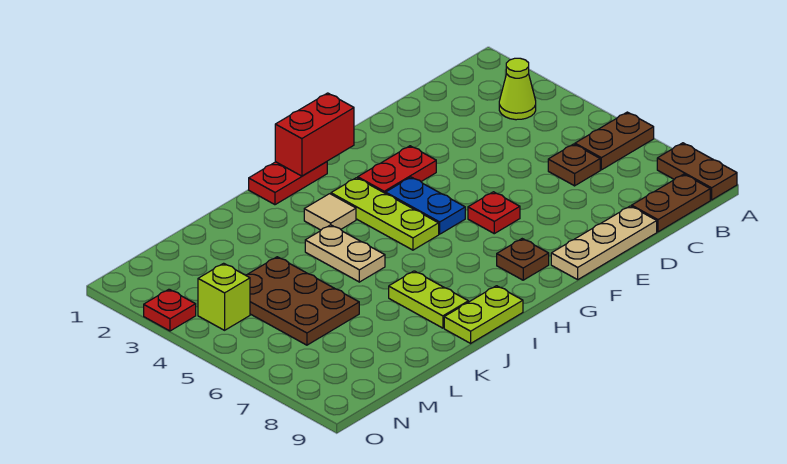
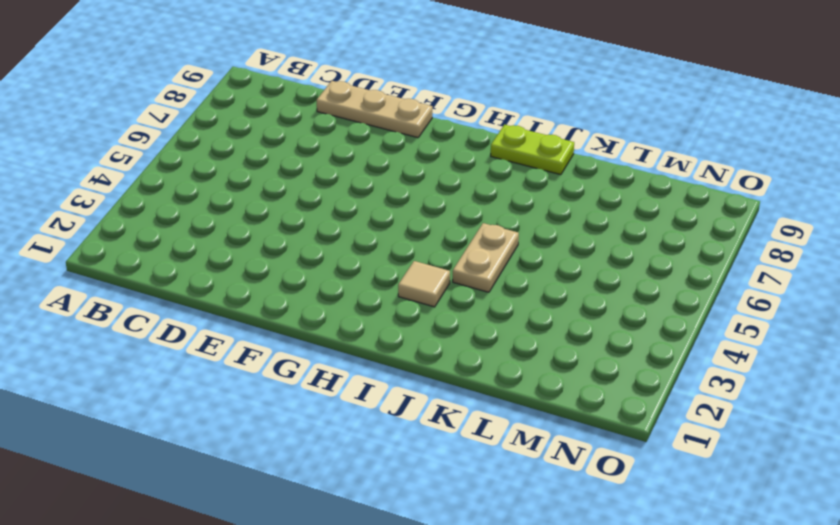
none -> brown 1x2 plate [575,112,654,170]
none -> brown 1x2 plate [657,143,737,200]
none -> lime 1x1 cone [499,58,536,120]

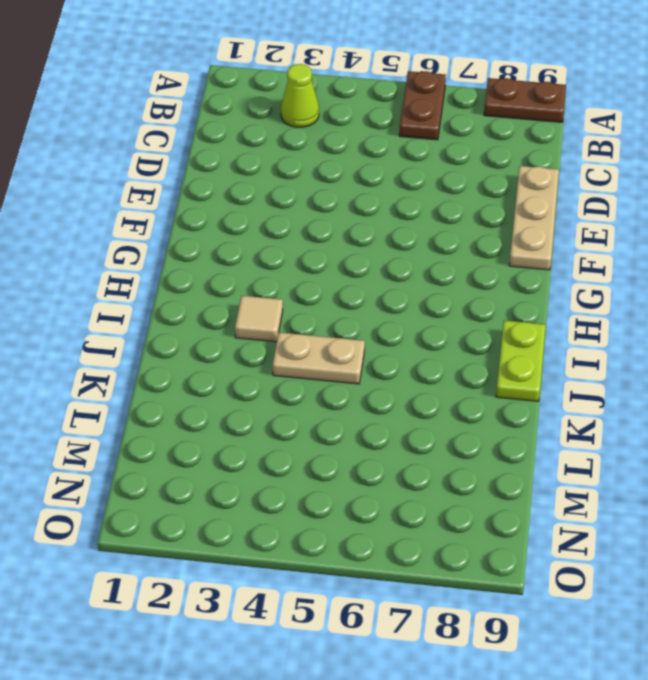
none -> brown 1x2 plate [632,174,710,232]
none -> brown 1x1 plate [548,144,600,186]
none -> red 1x2 plate [358,146,436,193]

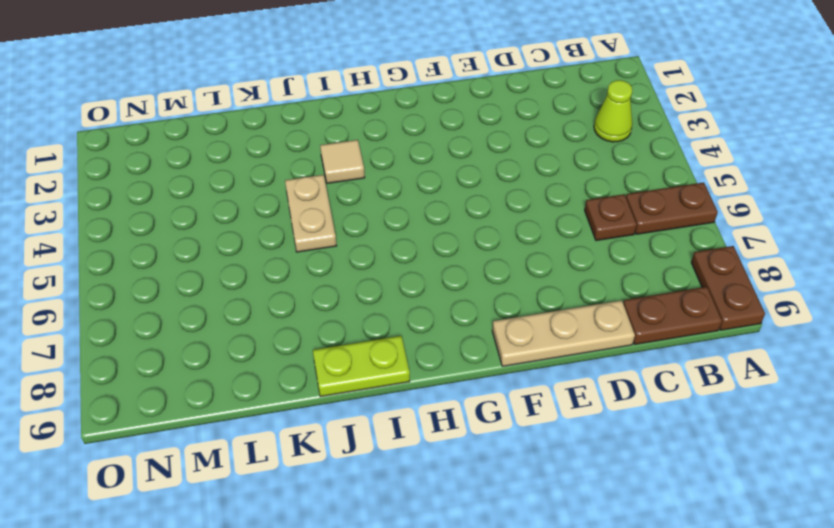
none -> red 1x2 plate [358,146,436,193]
none -> red 1x1 plate [468,192,520,234]
none -> blue 1x2 plate [386,177,465,234]

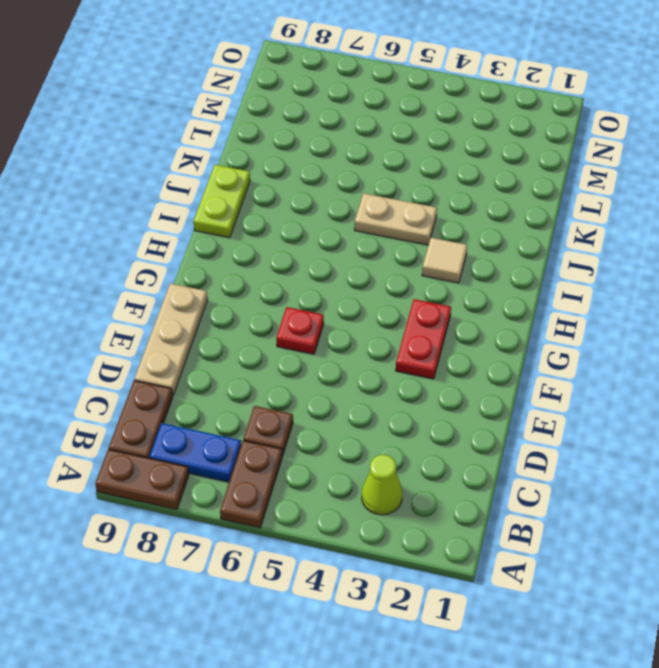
blue 1x2 plate [149,423,241,482] -> blue 1x2 plate moved to [386,177,465,234]
none -> brown 1x1 plate [497,239,549,280]
none -> red 1x2 plate [249,162,327,205]
none -> lime 1x3 plate [331,178,439,250]

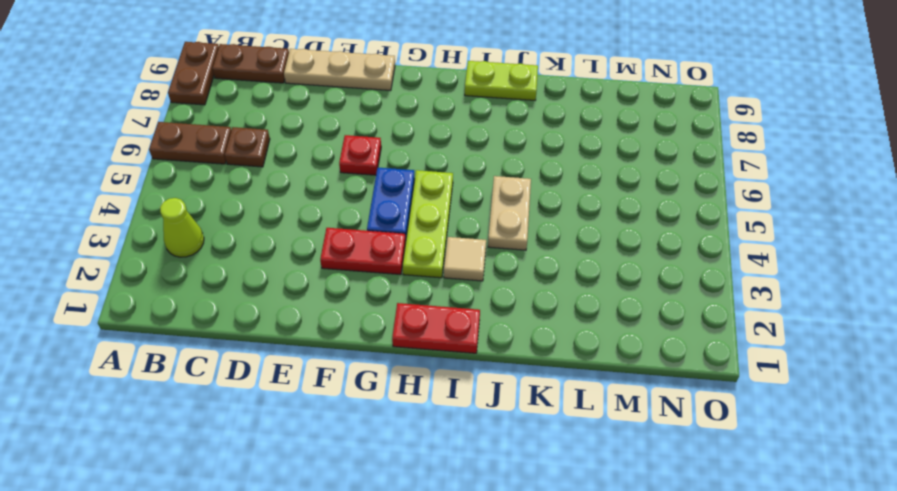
none -> brown 1x1 plate [497,239,549,280]
none -> lime 1x2 plate [389,271,468,328]
none -> brown 2x3 plate [246,257,359,345]

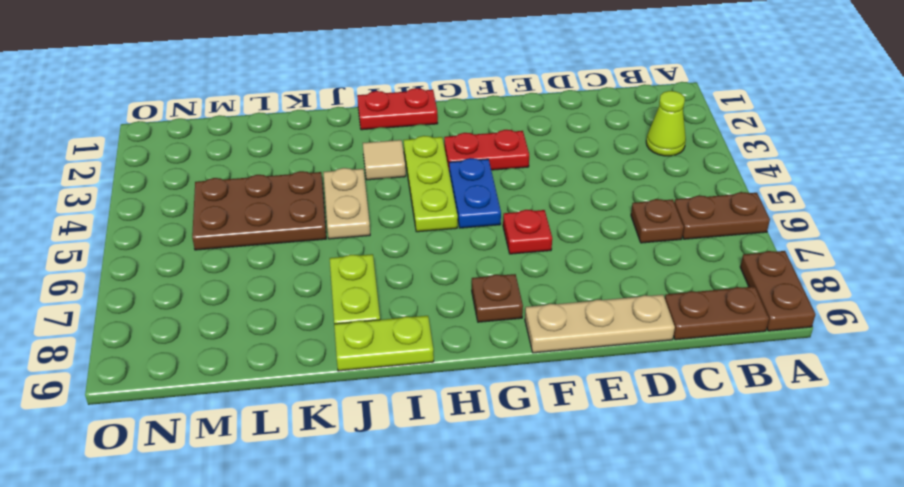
brown 2x3 plate [192,171,326,250] -> brown 2x3 plate turned to [246,257,359,345]
none -> lime 1x1 brick [198,263,250,330]
none -> red 1x1 plate [144,289,196,331]
none -> red 1x2 brick [275,93,354,176]

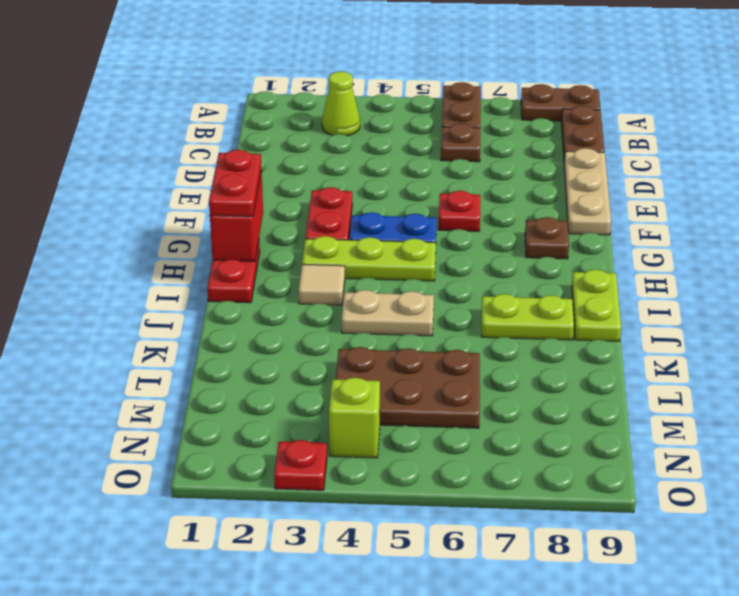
red 1x2 plate [209,150,261,217] -> none

